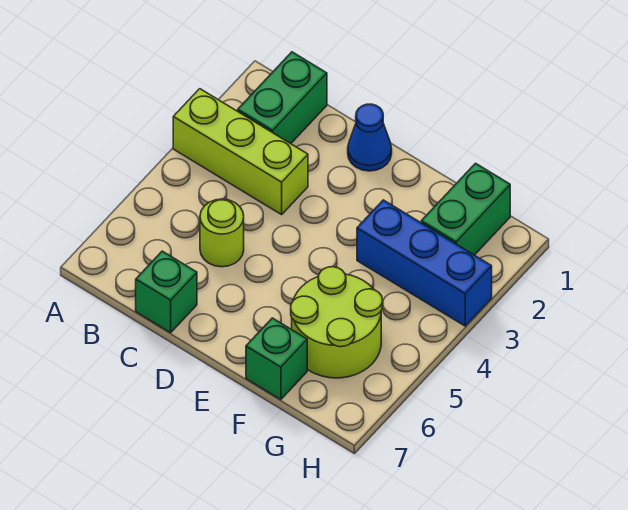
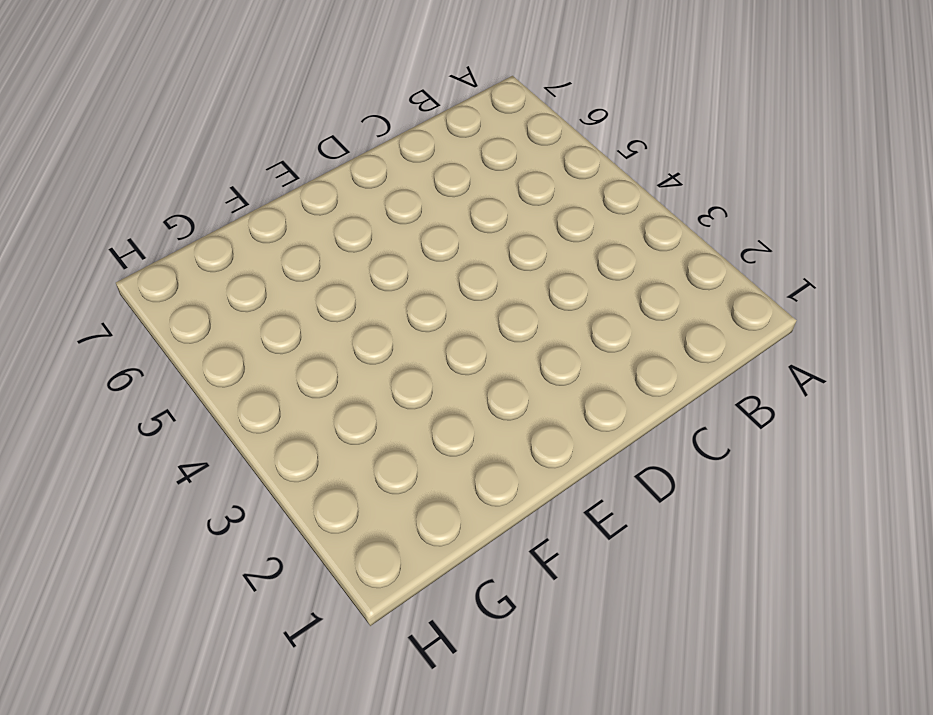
none -> lime 1x3 brick [173,89,308,215]
none -> green 1x2 brick [238,52,327,144]

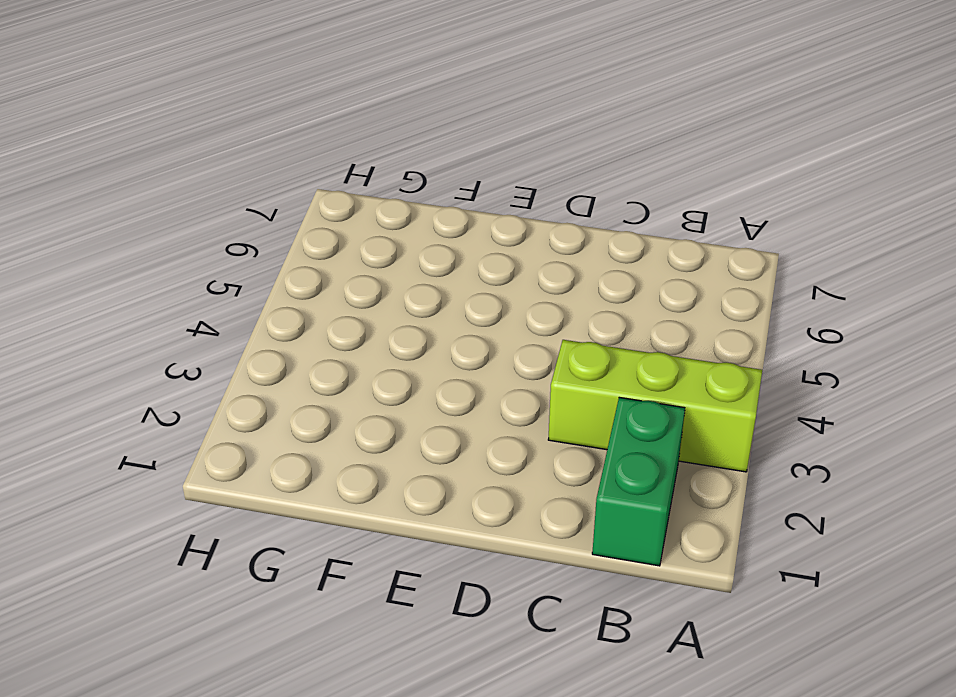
none -> lime 1x1 round brick [200,199,244,267]
none -> green 1x1 brick [136,251,197,333]

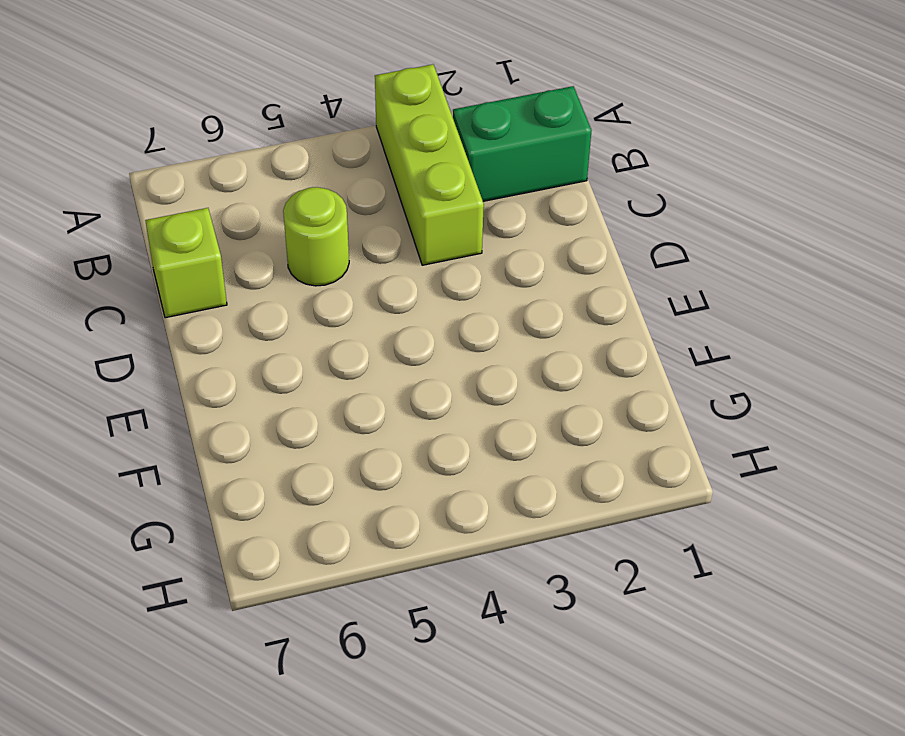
lime 1x1 brick [145,208,227,318] -> green 1x1 brick [136,251,197,333]
none -> blue 1x1 cone [348,104,392,171]
none -> blue 1x3 brick [357,200,492,326]

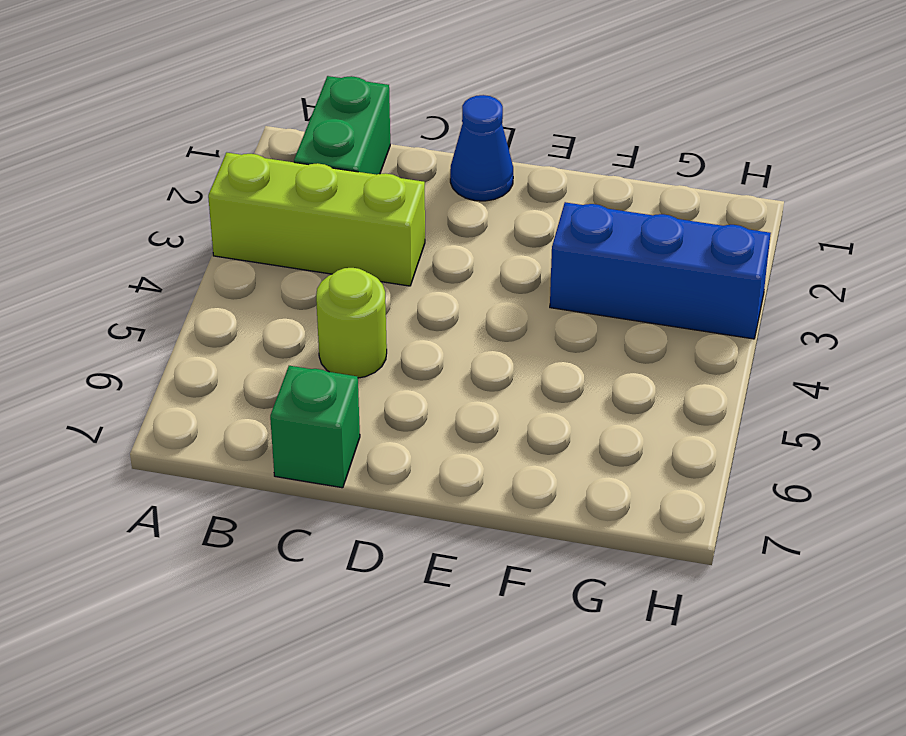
none -> lime 2x2 round brick [291,267,383,378]
none -> green 1x1 brick [246,318,307,400]

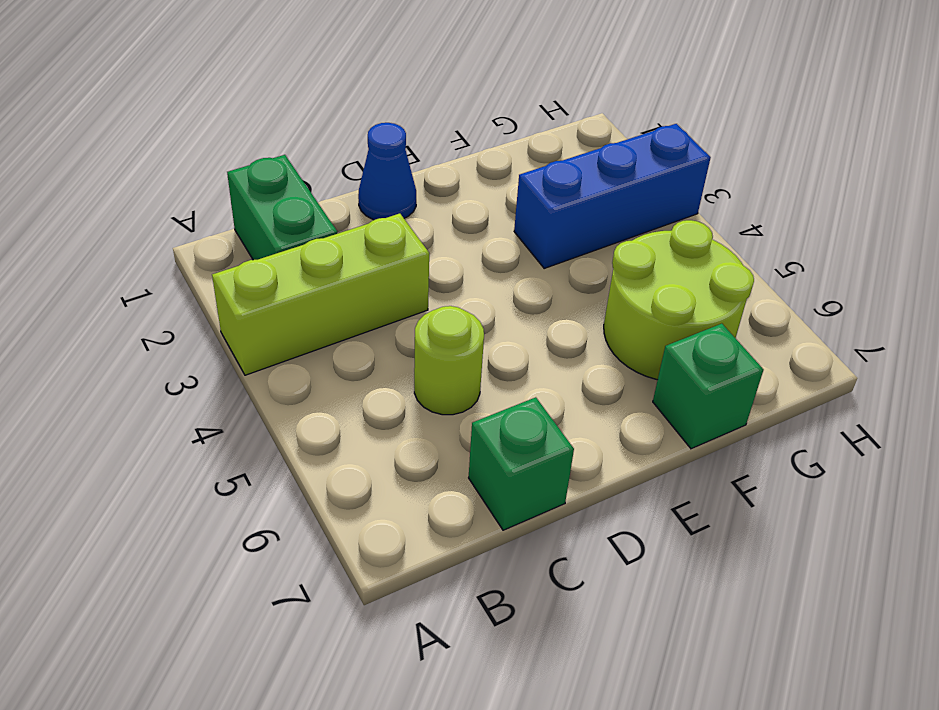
none -> green 1x2 brick [421,163,510,255]

